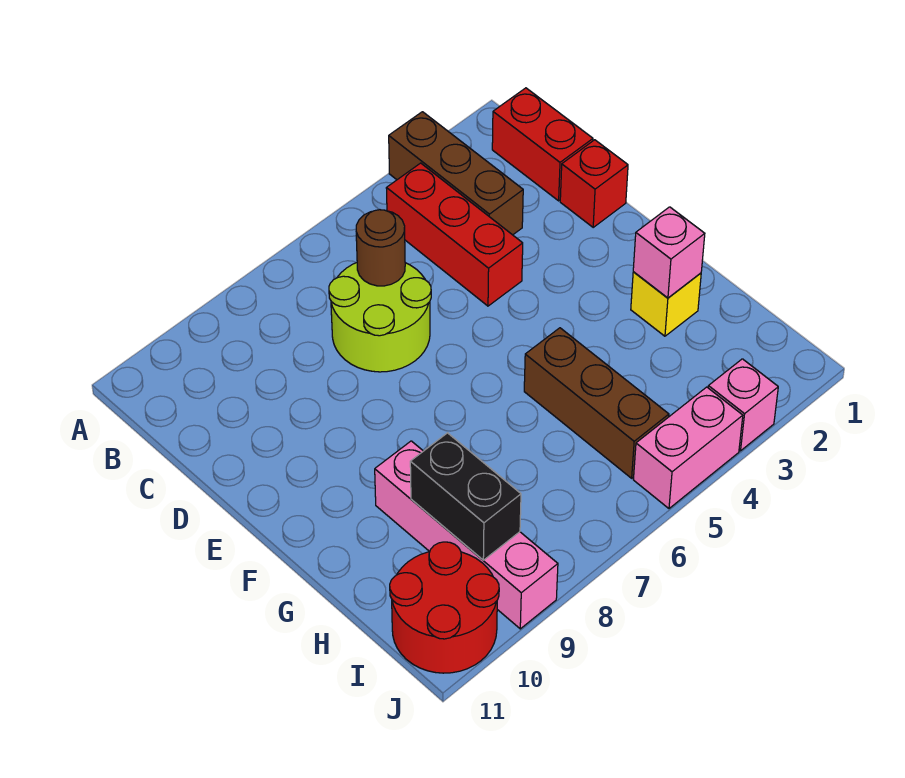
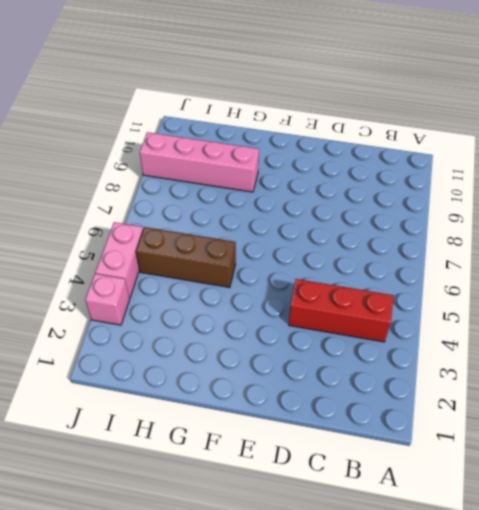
none -> brown 1x3 brick [389,112,523,235]
none -> red 1x2 brick [492,88,593,201]
none -> lime 2x2 round brick [329,263,431,372]

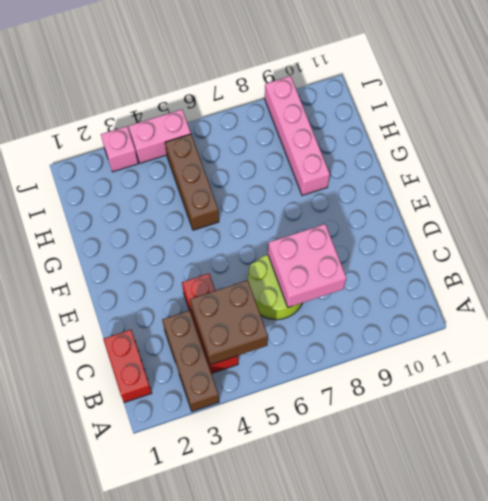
brown 2x2 brick [190,280,268,365] -> none
pink 2x2 brick [268,224,346,307] -> none
none -> red 1x1 brick [560,140,628,227]
none -> yellow 1x1 brick [631,272,701,336]
none -> red 2x2 round brick [390,542,499,673]

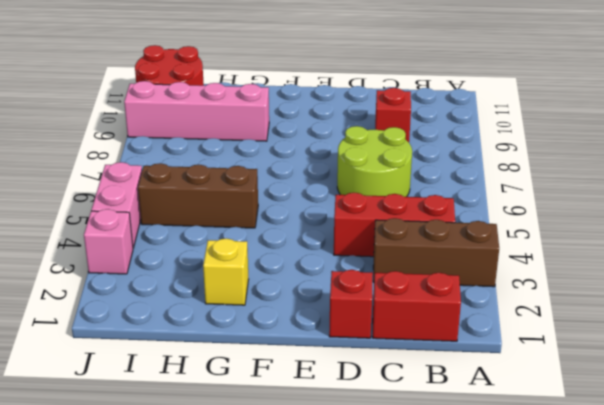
red 1x1 brick [375,88,411,142] -> none
none -> brown 1x1 round brick [356,210,405,286]
none -> pink 1x1 brick [633,207,705,298]
none -> black 1x2 brick [410,433,521,560]

